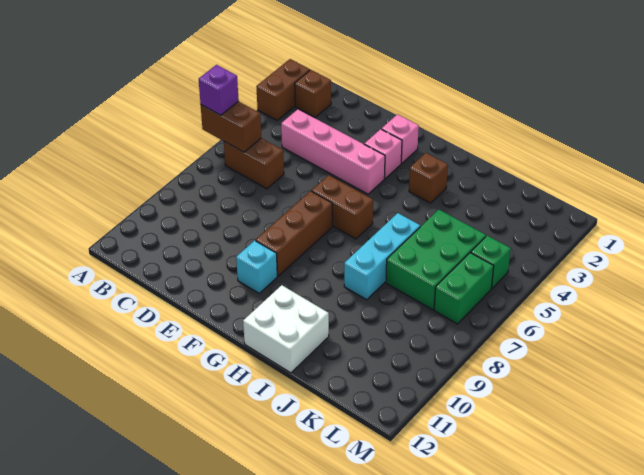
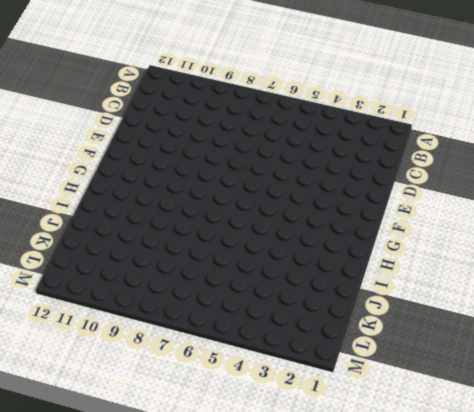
none -> brown 1x2 brick [256,59,310,120]
none -> brown 1x1 brick [295,70,331,117]
none -> brown 1x2 brick [224,138,284,189]

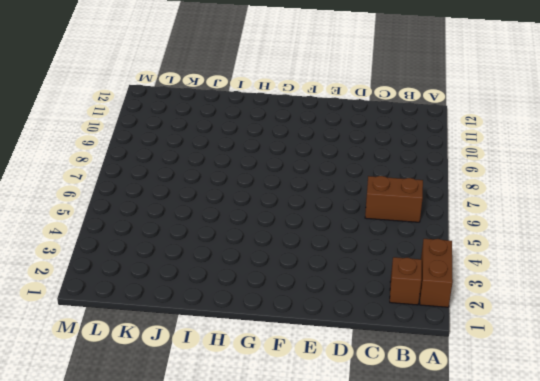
none -> pink 1x4 brick [281,109,385,194]
none -> pink 1x1 brick [382,114,419,163]
none -> pink 1x1 brick [364,129,402,179]

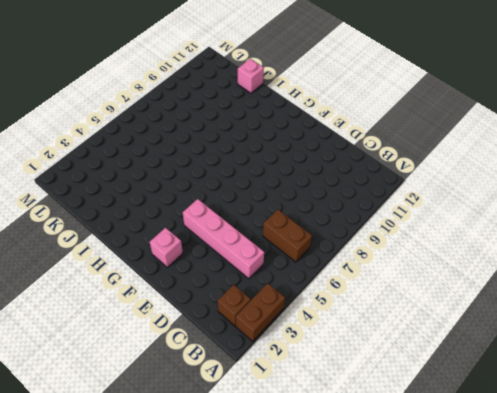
pink 1x1 brick [238,59,264,93] -> pink 1x1 brick moved to [364,129,402,179]
none -> brown 1x2 brick [311,175,373,239]
none -> brown 1x3 brick [256,191,332,276]
none -> cyan 1x1 brick [236,241,277,293]

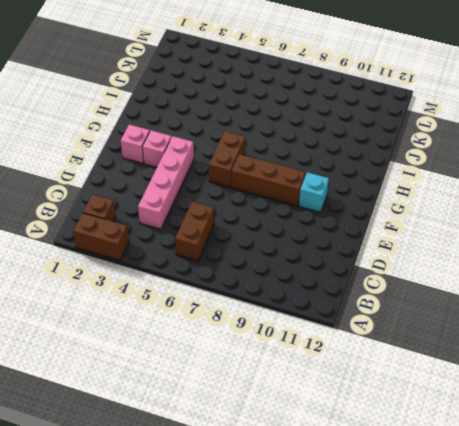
none -> brown 1x1 brick [409,153,448,203]
none -> white 2x2 brick [243,285,329,373]
none -> cyan 1x3 brick [344,213,420,300]

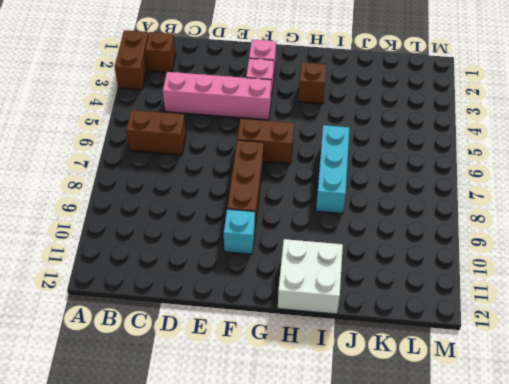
none -> green 2x3 brick [386,210,486,310]
none -> green 1x1 brick [471,236,511,288]
none -> green 1x2 brick [434,253,494,324]

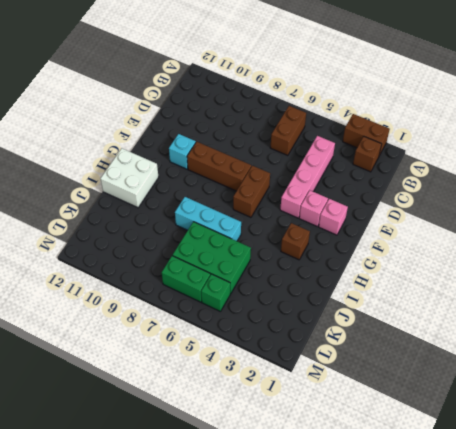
none -> brown 1x2 brick [201,101,261,152]
none -> purple 1x1 brick [199,65,239,115]

